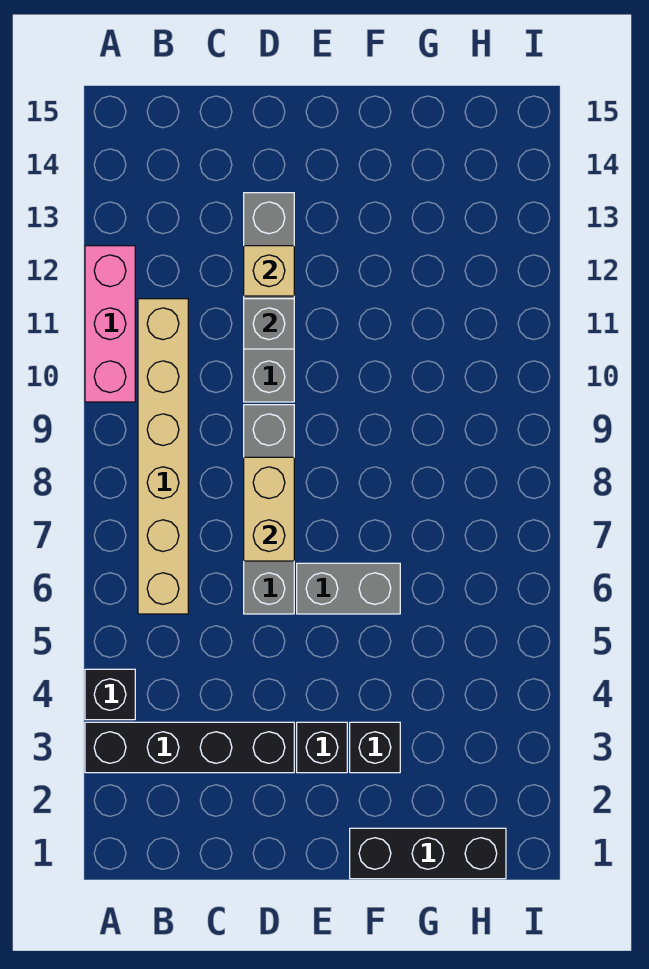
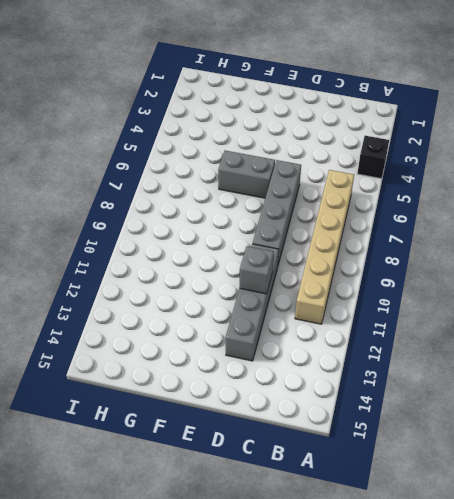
none -> black 1x4 brick [85,722,294,773]
none -> pink 1x3 brick [85,246,135,402]
none -> black 1x1 brick [297,722,347,773]

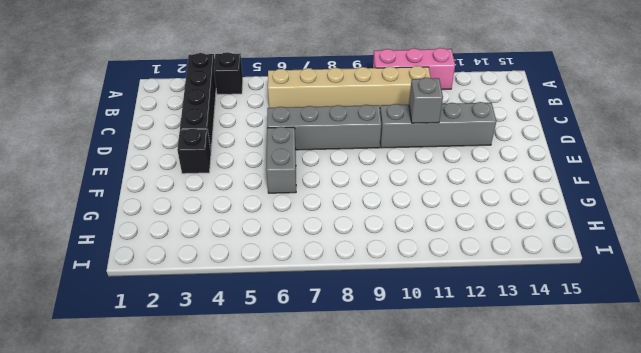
none -> black 1x3 brick [350,828,506,879]
none -> black 1x1 brick [350,722,400,773]
none -> tan 1x2 brick [244,457,294,561]

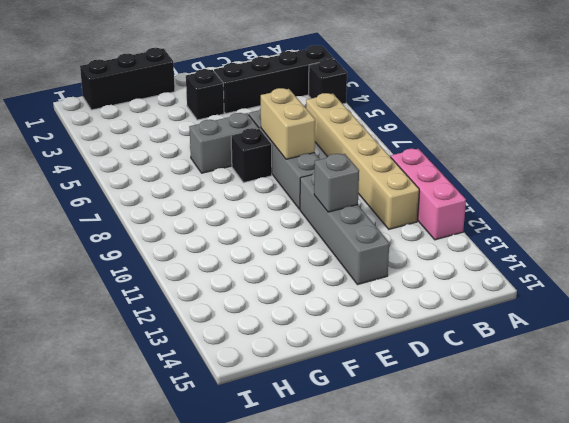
black 1x1 brick [231,128,272,183] -> black 1x1 brick moved to [350,722,400,773]
none -> tan 1x1 brick [244,246,294,296]

